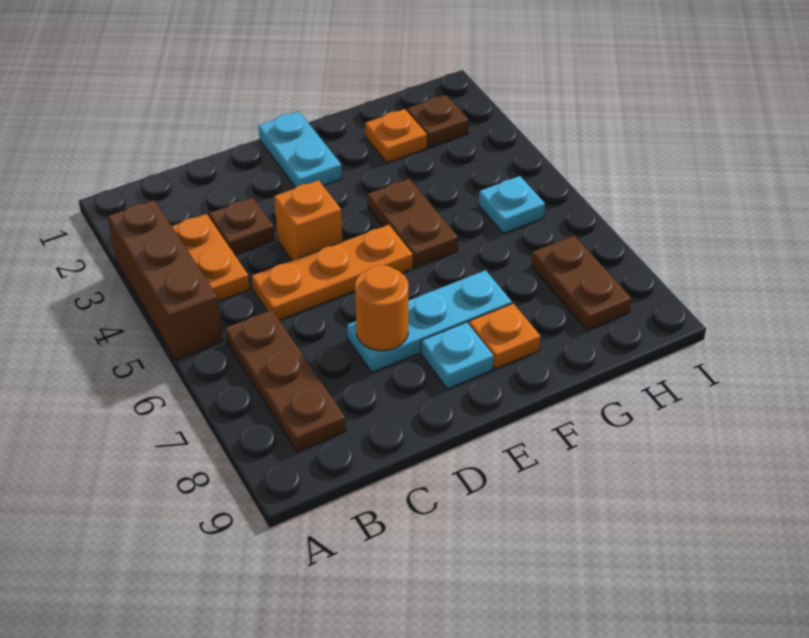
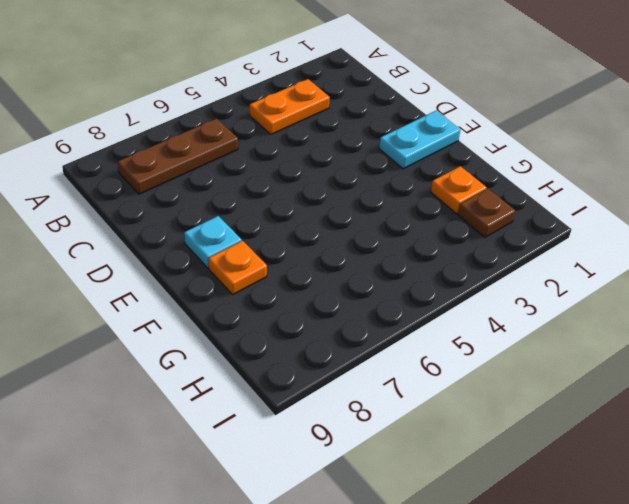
none -> brown 1x3 brick [108,200,223,360]
none -> brown 1x1 plate [209,198,275,255]
none -> orange 1x3 plate [252,225,413,320]

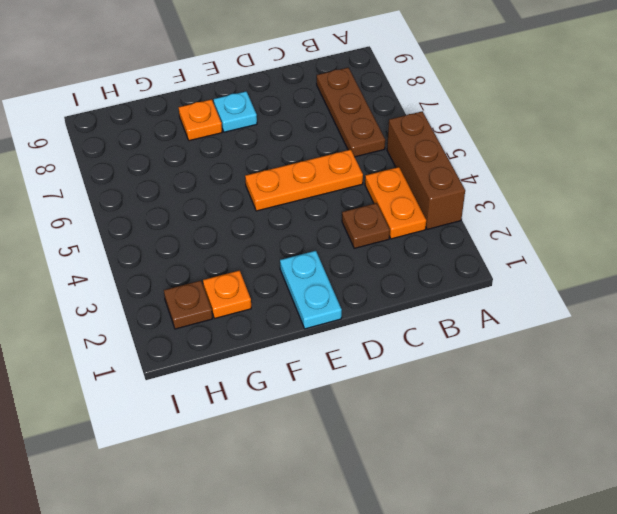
none -> orange 1x1 brick [274,180,343,260]
none -> cyan 1x3 plate [347,270,512,372]
none -> brown 1x2 plate [367,179,458,268]

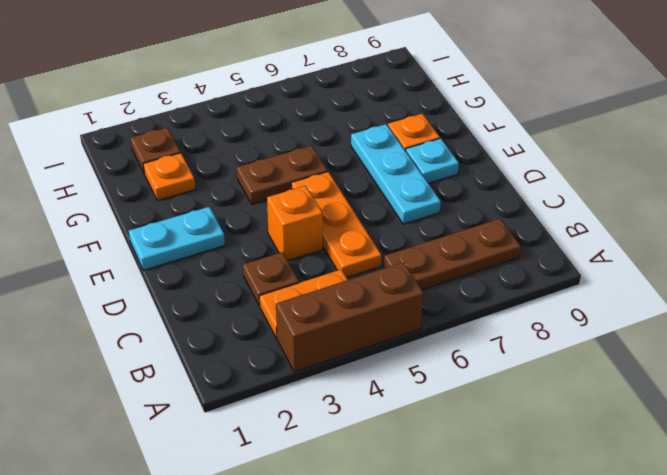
none -> cyan 1x1 plate [479,176,545,233]
none -> brown 1x2 plate [531,236,632,330]
none -> orange 1x1 round brick [355,265,408,351]

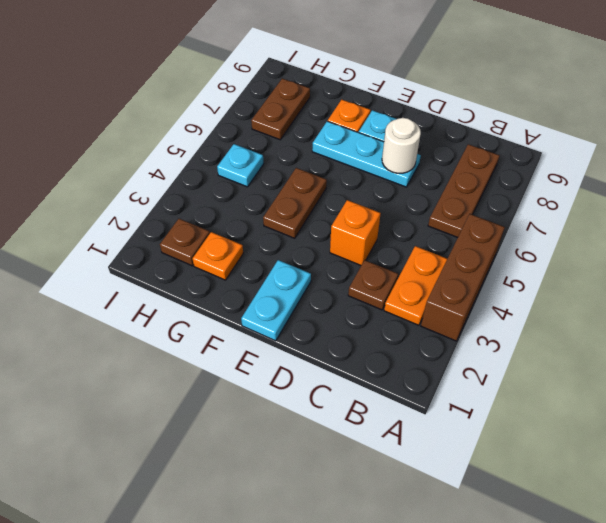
white 1x1 round brick [382,118,421,173] -> orange 1x1 round brick [355,265,408,351]
none -> orange 1x3 plate [252,225,413,320]

